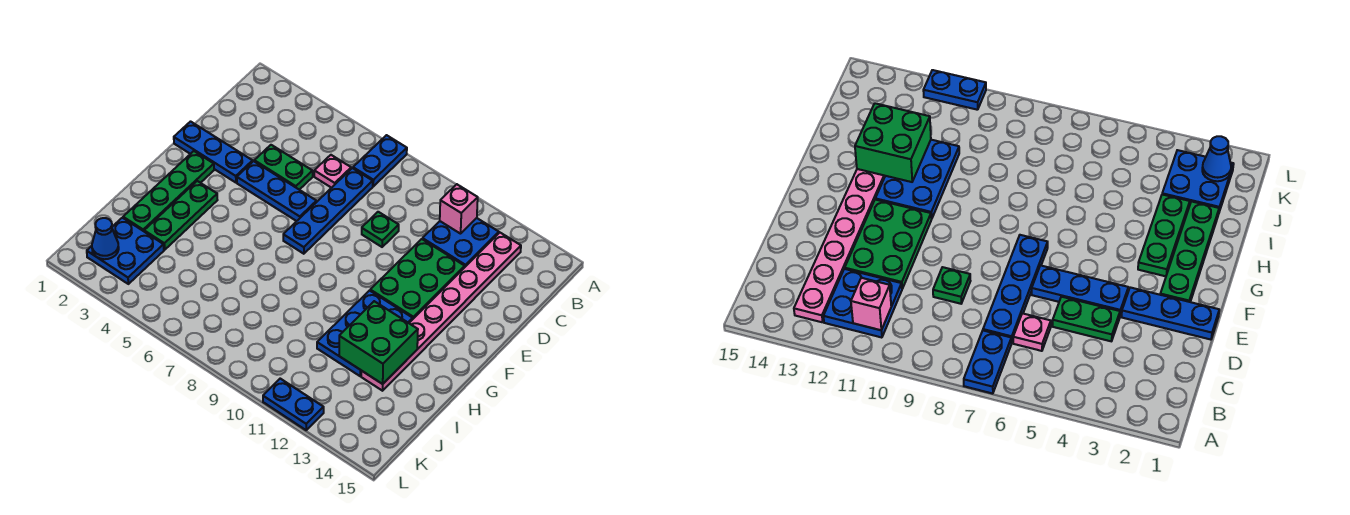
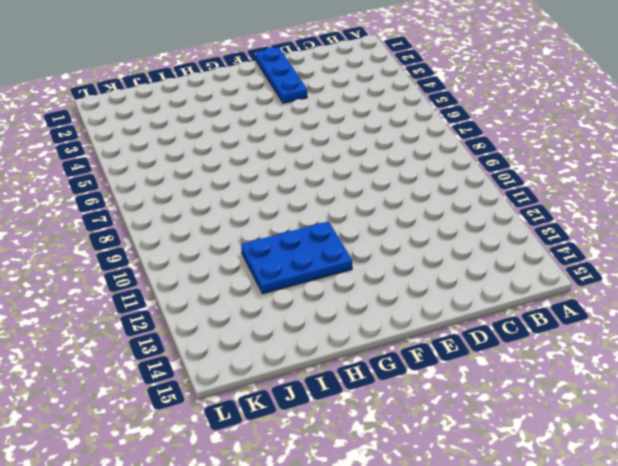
none -> blue 1x2 plate [353,135,407,186]
none -> blue 2x2 plate [423,218,499,267]
none -> pink 1x8 plate [361,233,521,391]

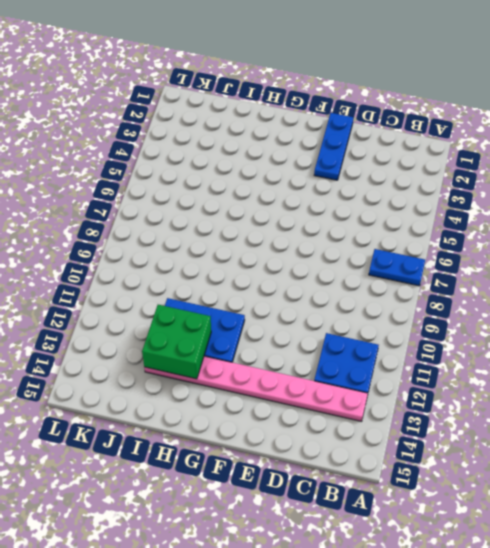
none -> pink 1x1 plate [314,155,351,188]
none -> blue 1x4 plate [283,168,373,254]
none -> green 1x2 plate [254,145,313,190]

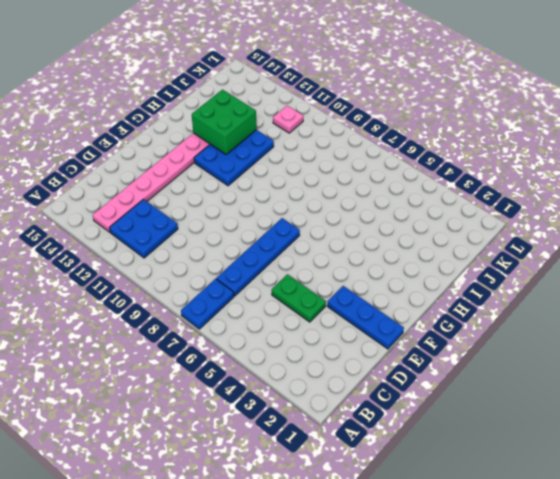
pink 1x1 plate [273,106,303,133] -> pink 1x1 plate moved to [314,155,351,188]
none -> green 1x1 plate [362,212,399,247]
none -> green 2x3 plate [370,239,465,319]
none -> blue 1x3 plate [237,161,317,221]

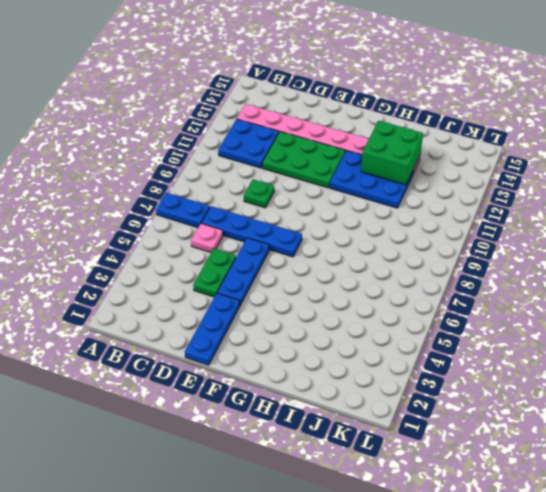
none -> green 1x4 plate [123,151,214,231]
none -> green 1x3 plate [144,181,217,250]
none -> blue 2x2 plate [87,218,164,284]

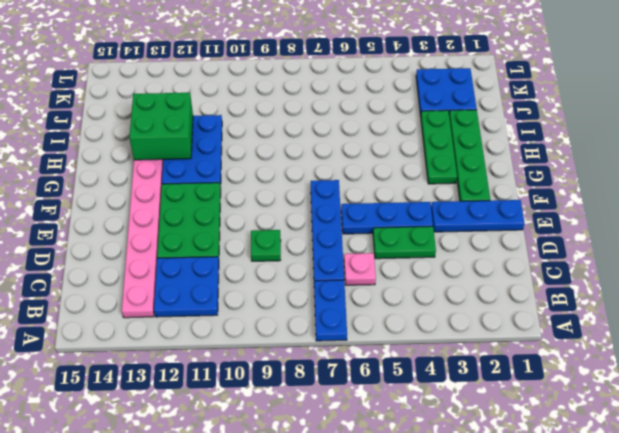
none -> blue 1x2 plate [263,379,324,430]
none -> pink 1x1 brick [440,184,478,234]
none -> blue 1x1 cone [92,218,119,259]

